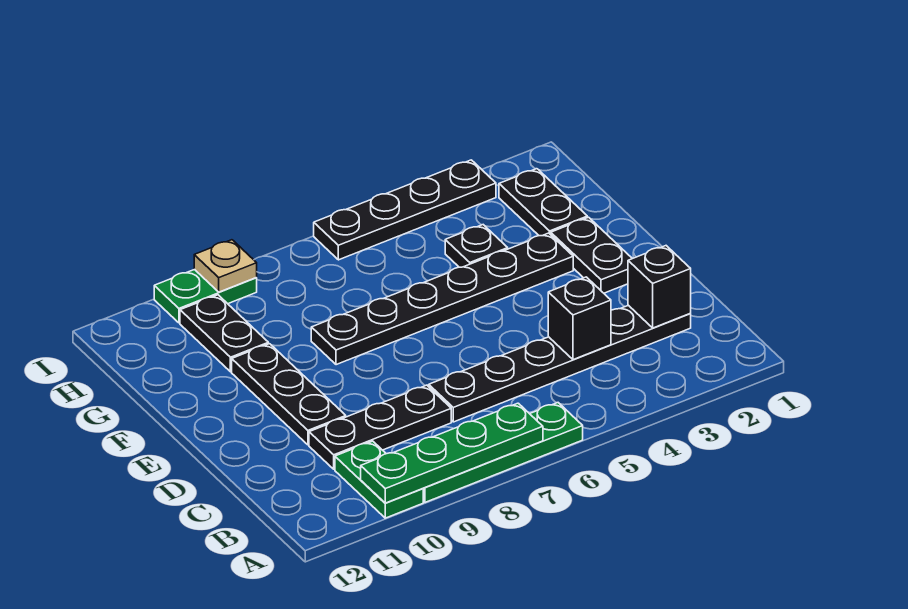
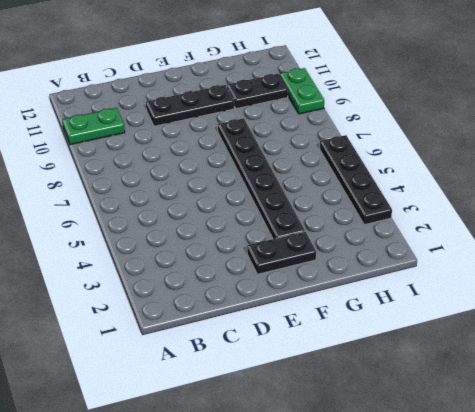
none -> green 1x4 plate [423,403,583,502]
none -> black 1x6 plate [429,305,691,422]
none -> black 1x3 plate [309,385,451,469]

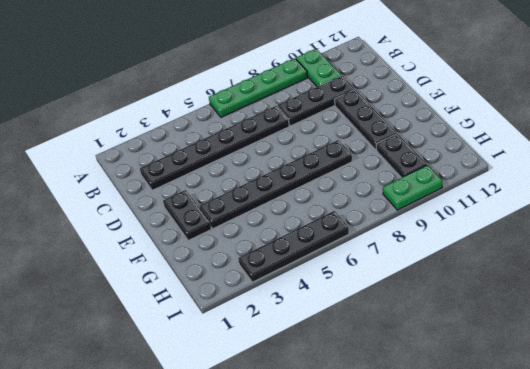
none -> black 1x2 plate [499,169,587,236]
none -> black 1x1 plate [445,225,508,267]
none -> green 1x4 plate [361,403,543,503]

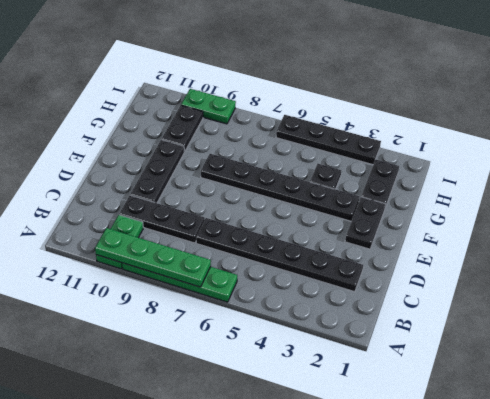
none -> black 1x1 brick [628,246,691,328]
none -> black 1x1 brick [548,277,611,360]
none -> tan 1x1 plate [194,240,257,292]

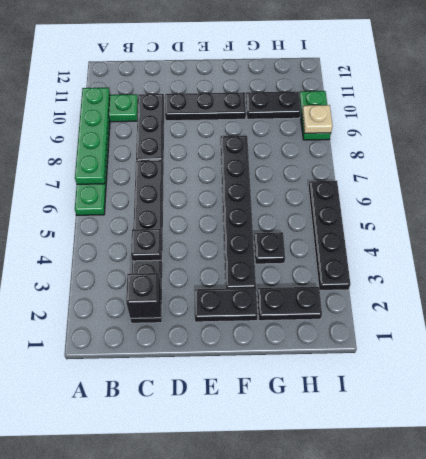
black 1x1 plate [131,229,162,261] -> black 1x1 brick [548,277,611,360]

